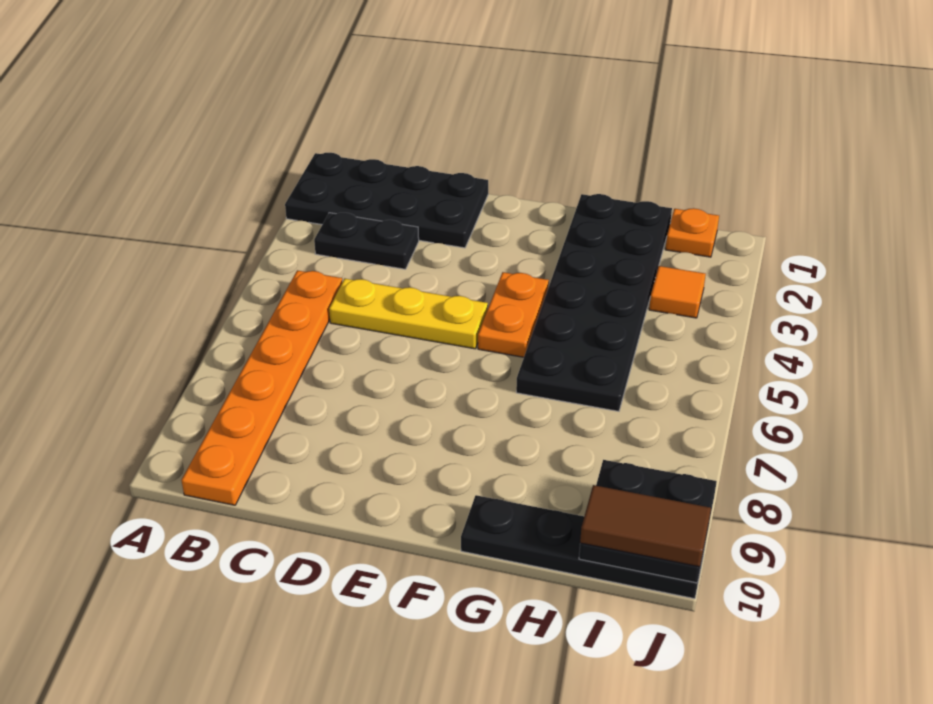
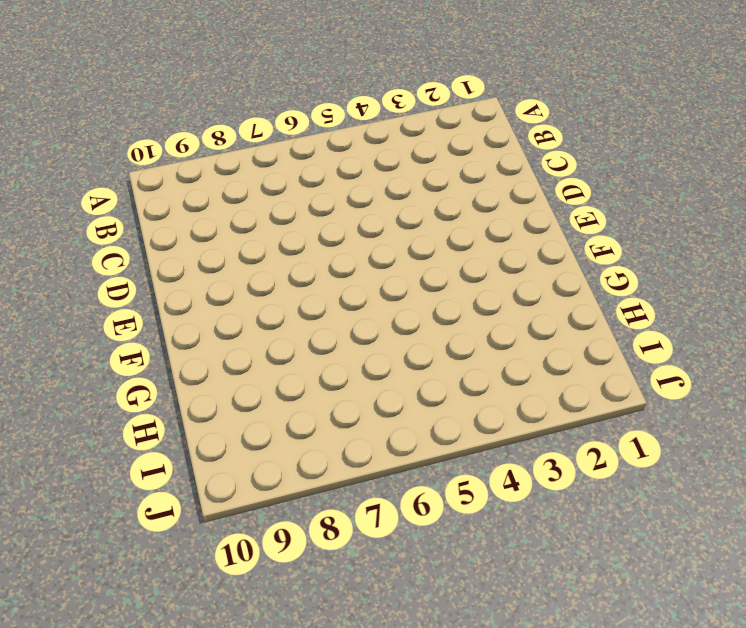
none -> black 2x4 plate [285,153,488,248]
none -> black 1x2 plate [314,213,419,269]

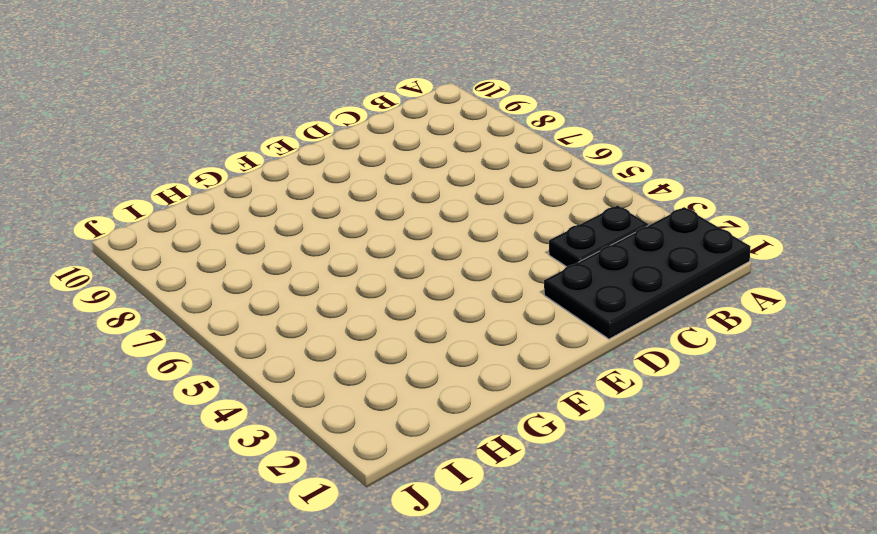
none -> orange 1x6 plate [181,270,342,505]
none -> yellow 1x3 plate [329,279,488,349]

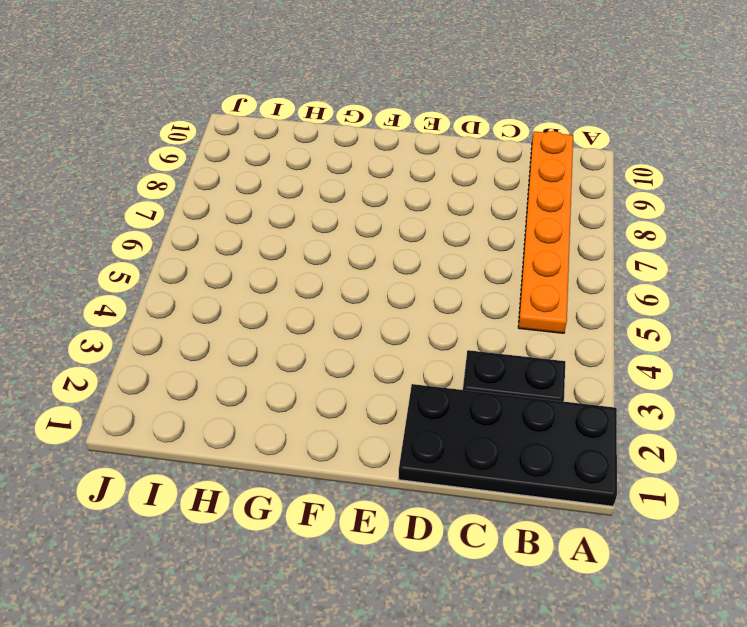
none -> yellow 1x3 plate [329,279,488,349]
none -> orange 1x2 plate [478,272,549,357]

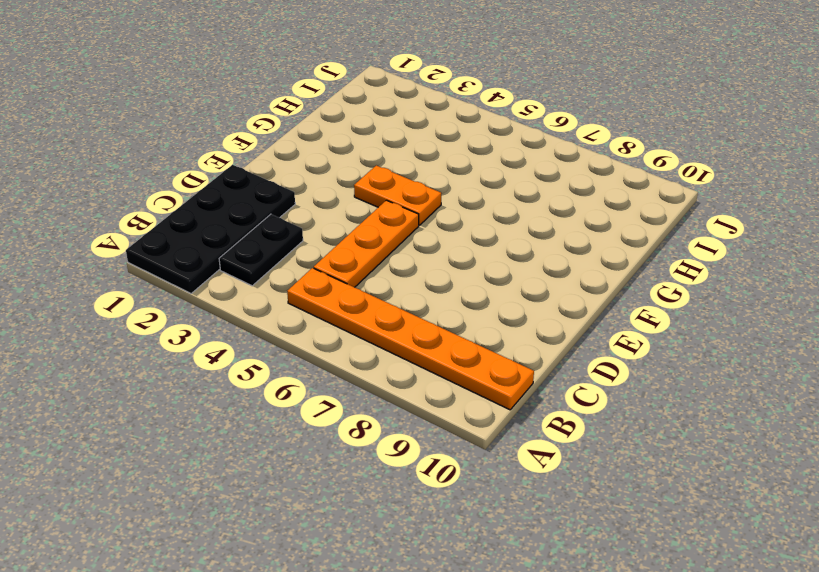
orange 1x3 plate [314,200,419,287] -> yellow 1x3 plate [329,279,488,349]
none -> black 2x6 plate [516,194,672,411]
none -> black 1x4 plate [461,495,704,599]

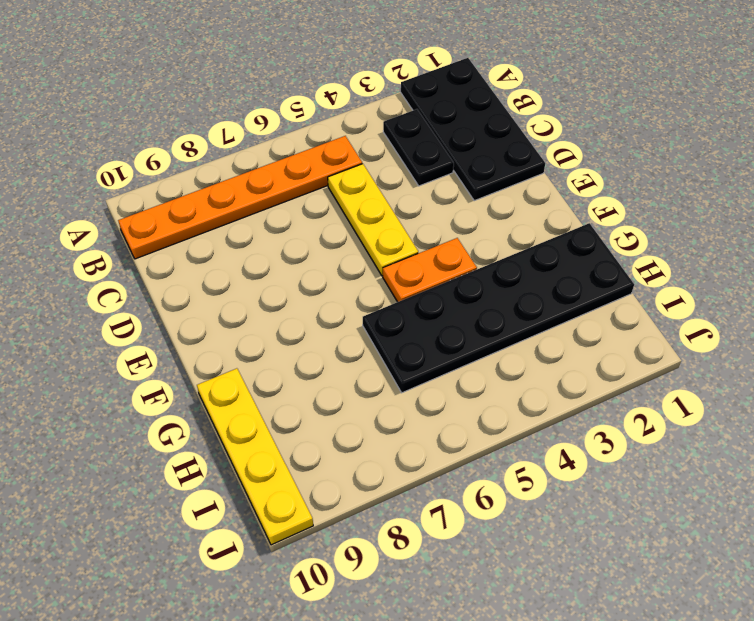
yellow 1x4 plate [197,368,313,545] -> black 1x4 plate [461,495,704,599]
none -> orange 1x1 plate [665,208,719,257]
none -> orange 1x1 tile [649,266,706,318]

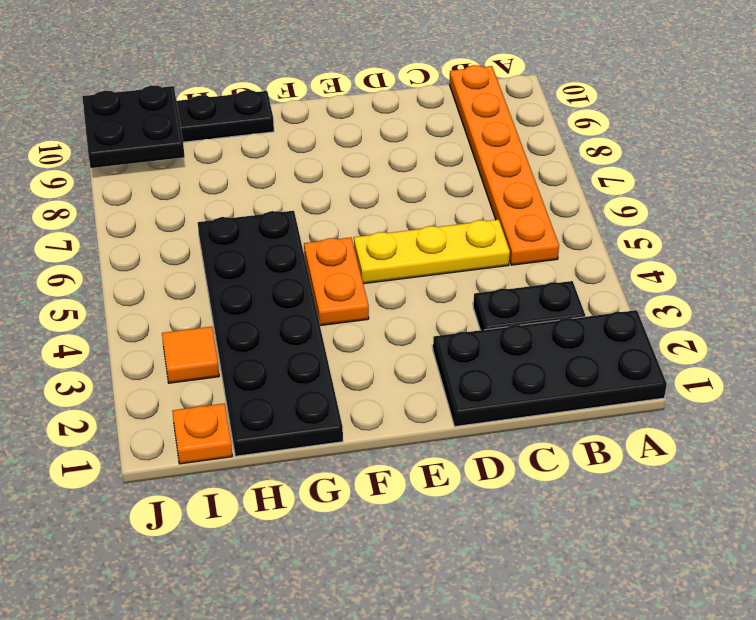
none -> brown 1x2 tile [580,485,711,567]

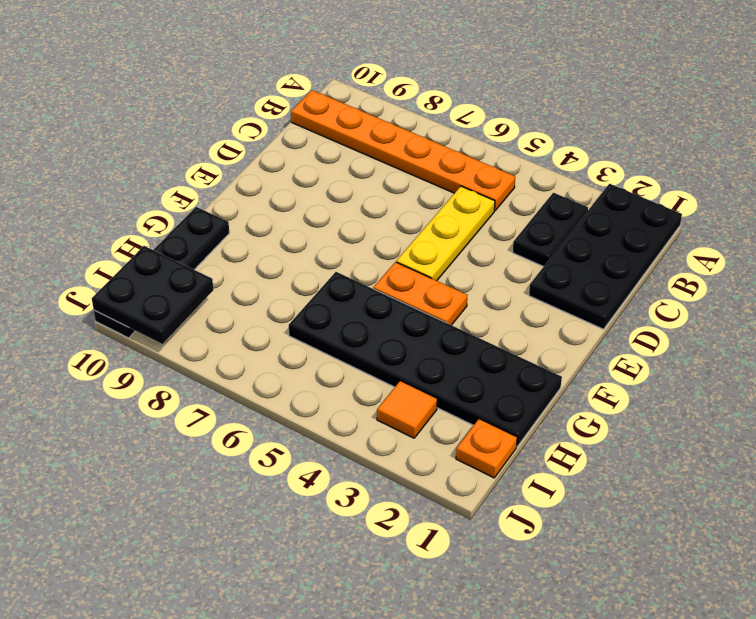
none -> brown 1x2 tile [580,485,711,567]

